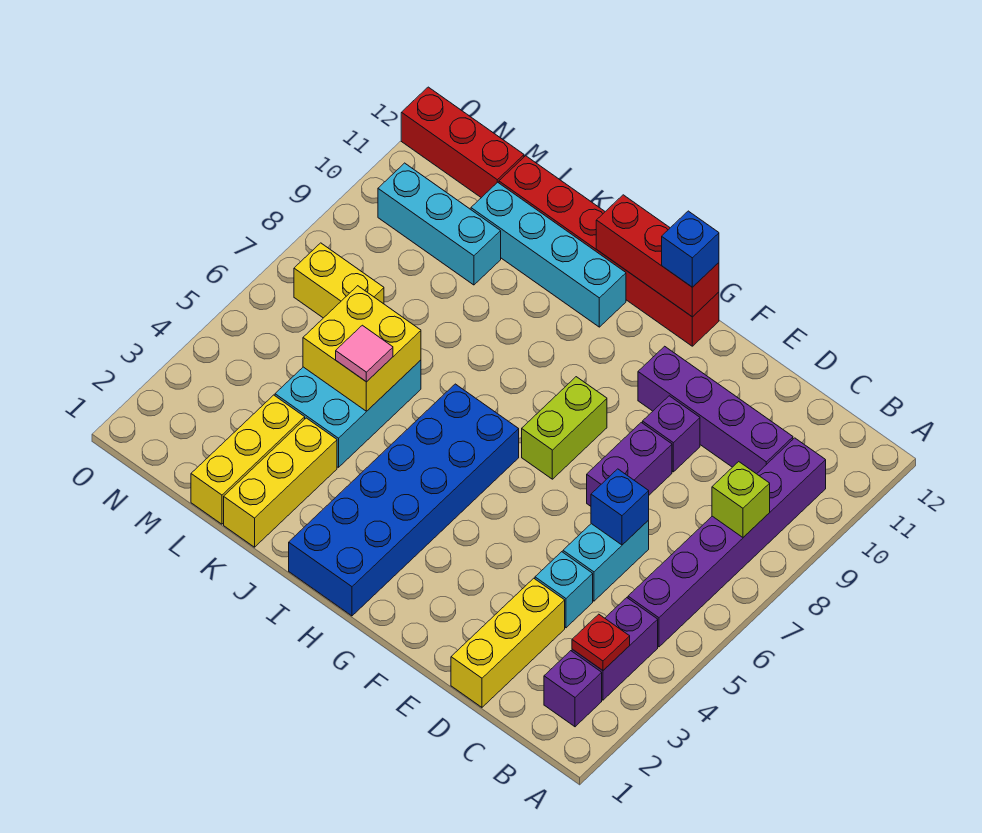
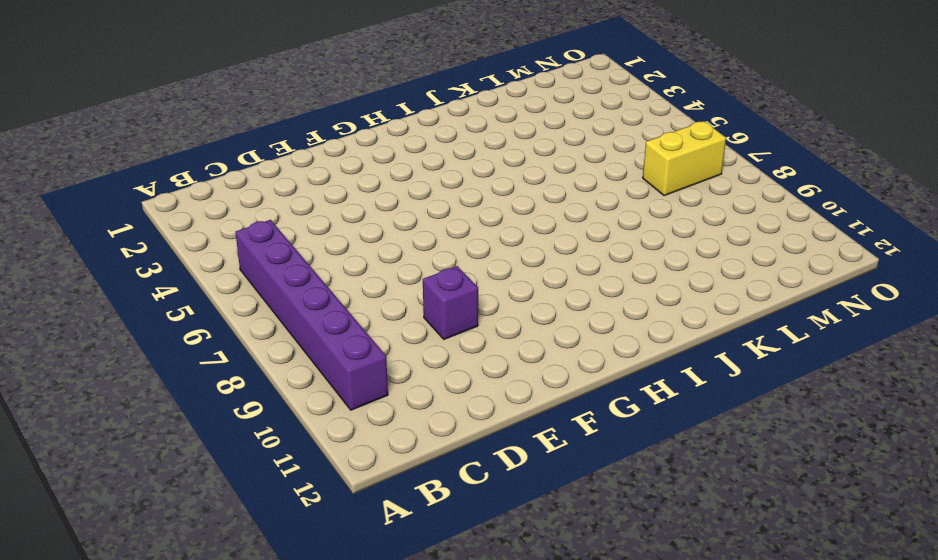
none -> purple 1x1 brick [544,651,602,727]
none -> purple 1x2 brick [572,598,658,700]
none -> purple 1x4 brick [638,346,793,474]

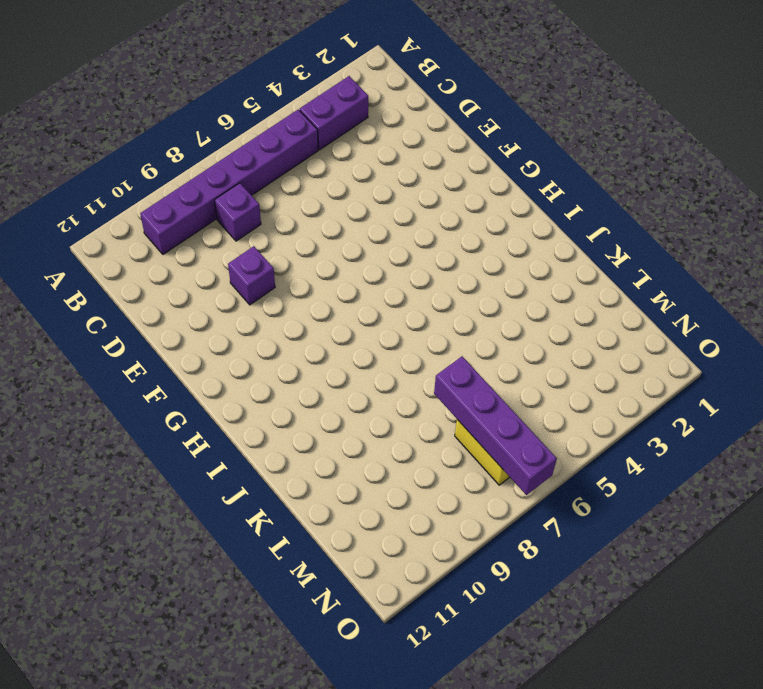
purple 1x1 brick [215,183,261,241] -> purple 1x1 brick moved to [544,651,602,727]
purple 1x4 brick [434,356,557,495] -> purple 1x4 brick moved to [638,346,793,474]
none -> yellow 1x3 brick [451,578,565,707]
none -> cyan 1x1 brick [535,552,593,628]
none -> cyan 1x2 brick [563,520,649,601]

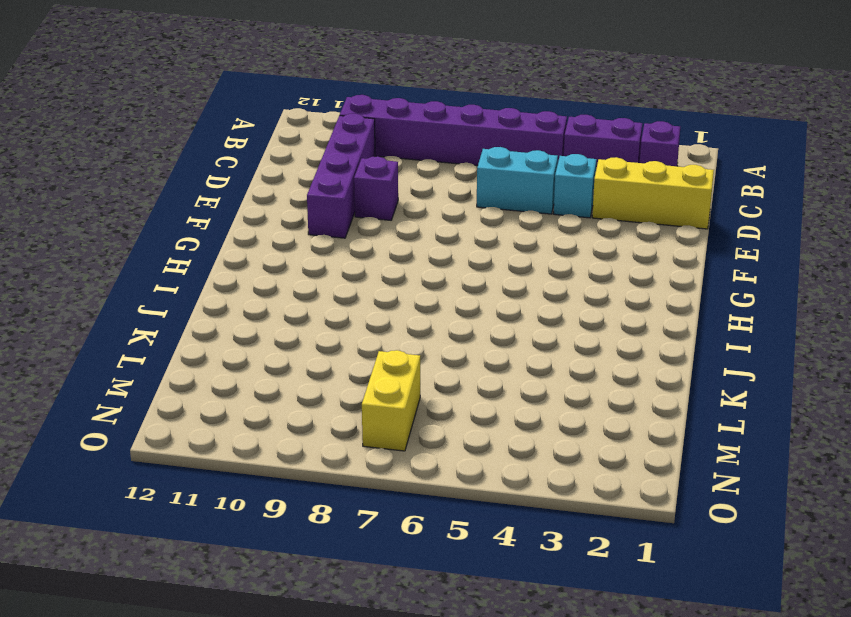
none -> purple 1x2 brick [587,422,672,506]
none -> lime 1x2 brick [522,377,607,479]
none -> red 1x6 brick [499,156,719,346]

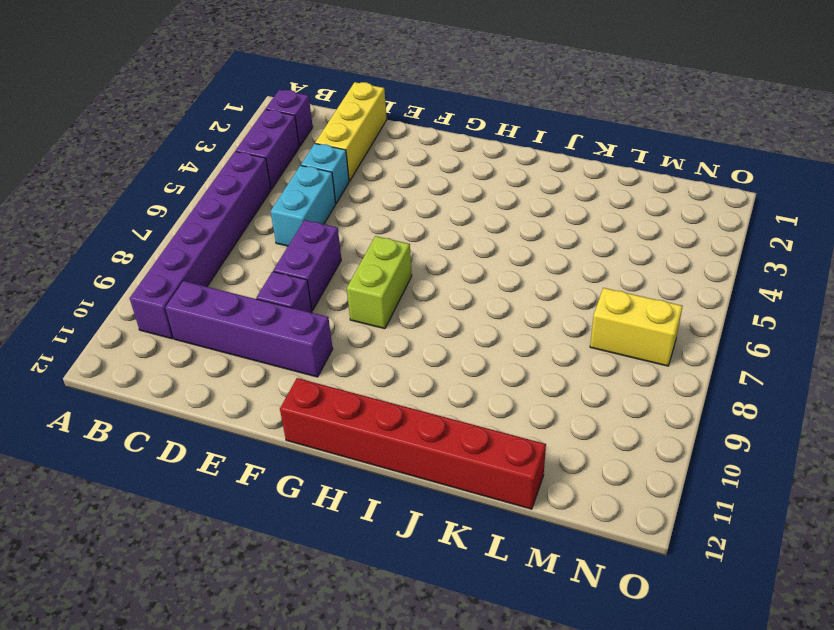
none -> blue 2x6 brick [289,384,519,616]
none -> cyan 1x4 brick [471,182,626,327]
none -> yellow 1x3 brick [224,418,337,547]

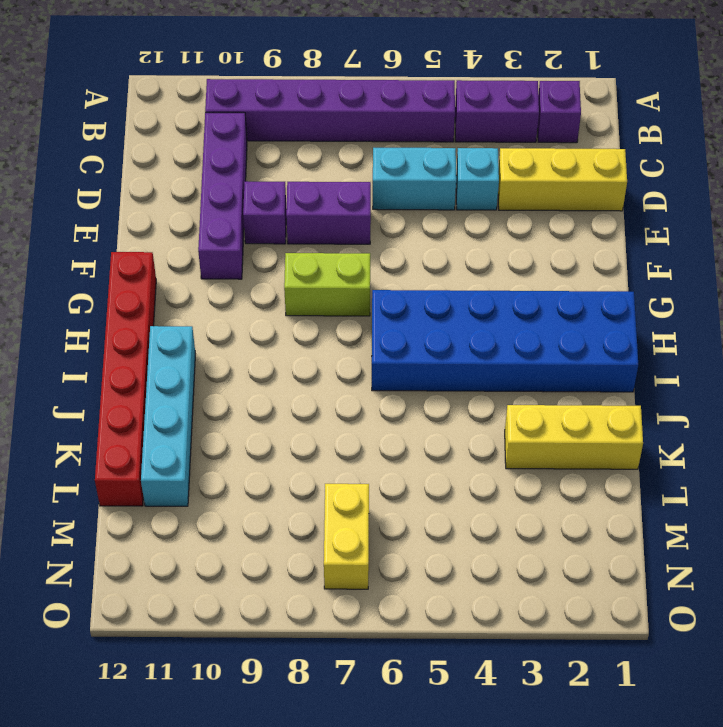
none -> cyan 2x3 brick [275,360,421,467]
none -> yellow 1x3 brick [191,395,305,524]
none -> cyan 1x3 brick [378,163,501,285]

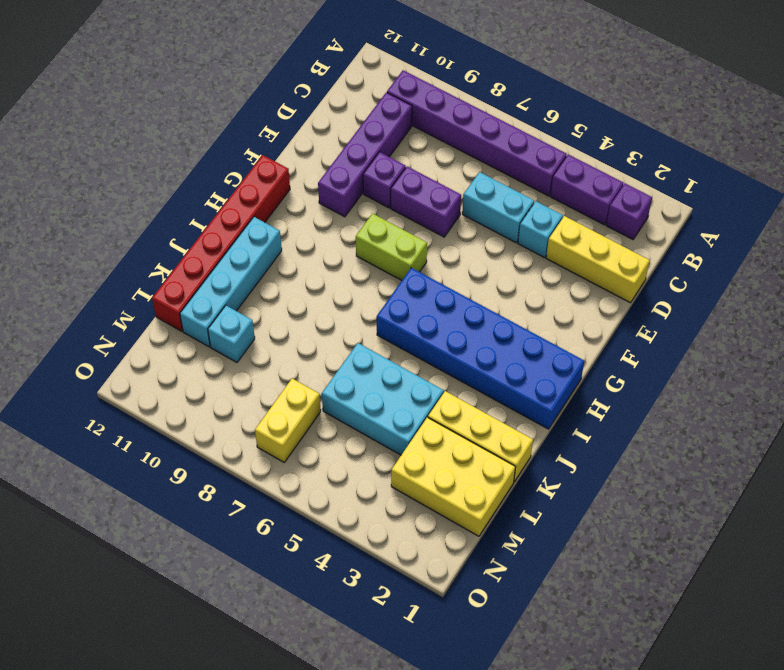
yellow 2x3 brick [391,417,515,536] -> yellow 1x3 brick [191,395,305,524]
cyan 1x1 brick [208,306,255,362] -> cyan 1x3 brick [378,163,501,285]
none -> red 1x3 brick [401,87,524,198]
none -> red 1x1 plate [572,614,630,670]
none -> lime 1x1 brick [712,462,770,537]

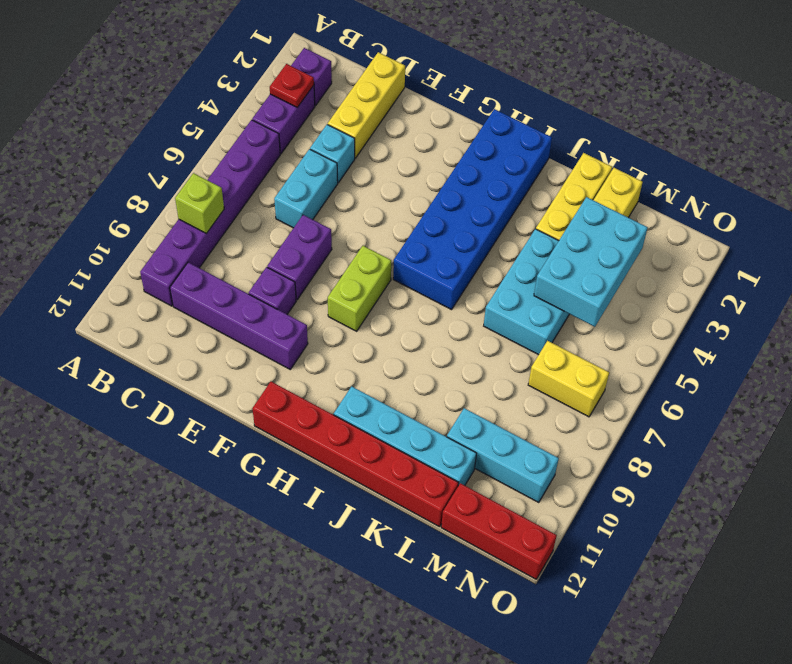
cyan 2x3 brick [534,197,648,327] -> yellow 2x2 brick [303,286,421,411]
none -> blue 1x1 brick [591,469,649,545]
none -> red 1x3 brick [596,195,719,317]
none -> blue 1x1 brick [662,211,719,287]

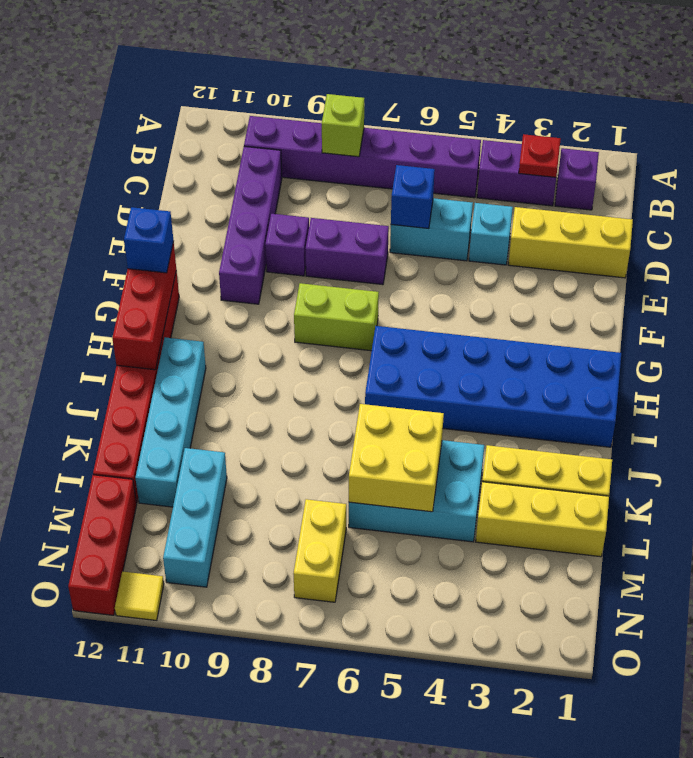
yellow 1x1 tile [115,571,164,620] -> none
none -> pink 1x1 tile [336,325,393,382]

